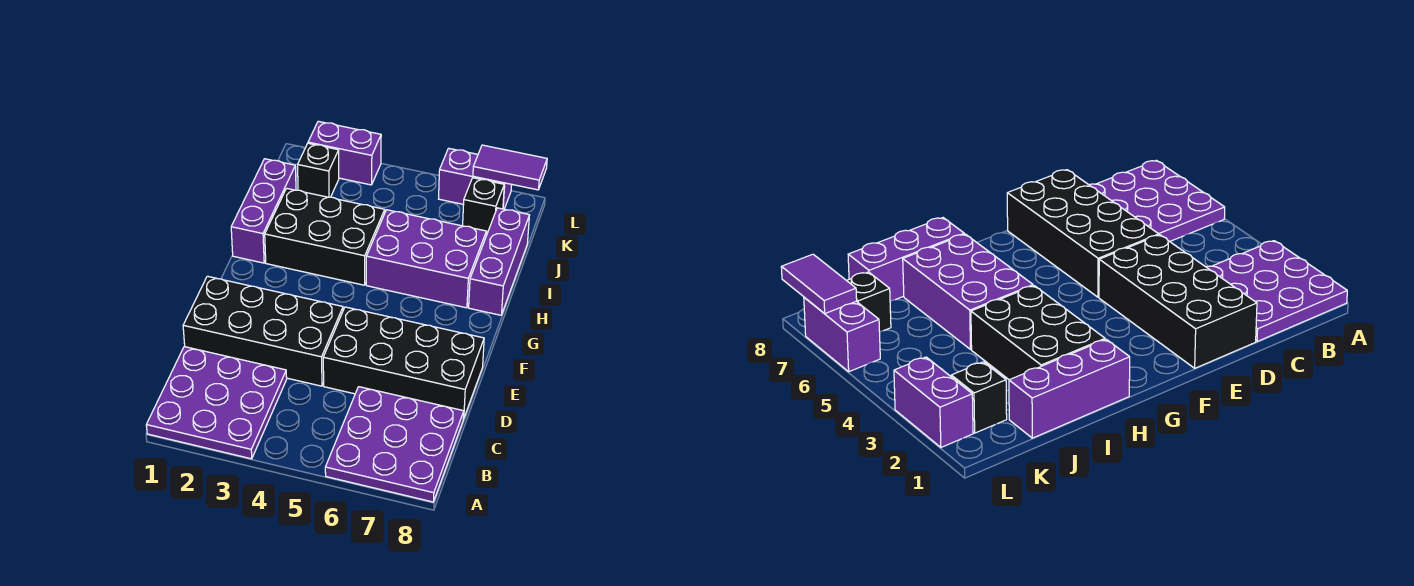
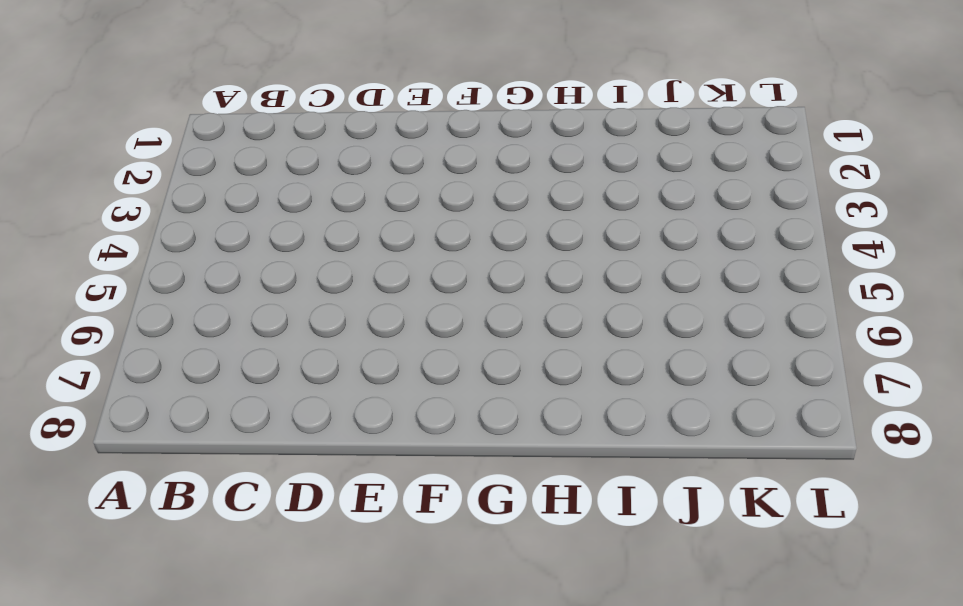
none -> purple 3x3 plate [146,347,287,459]
none -> purple 3x3 plate [325,387,464,502]
none -> black 2x4 brick [183,276,343,386]

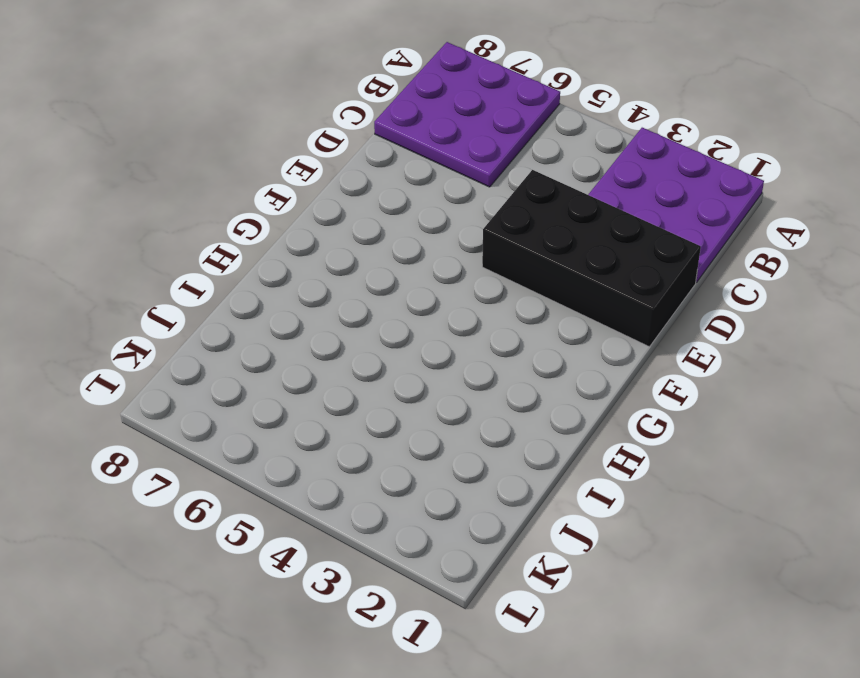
none -> black 2x4 brick [323,307,484,419]
none -> purple 1x3 brick [231,159,296,263]
none -> black 2x3 brick [265,188,385,285]

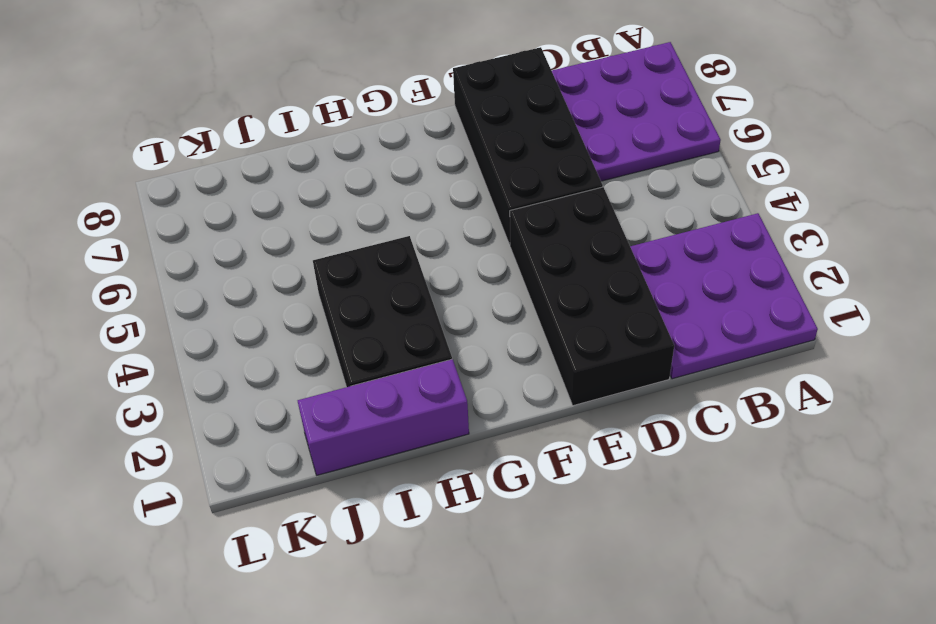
none -> purple 2x3 brick [366,210,486,308]
none -> purple 1x3 brick [469,208,529,315]
none -> black 1x1 brick [298,143,339,197]

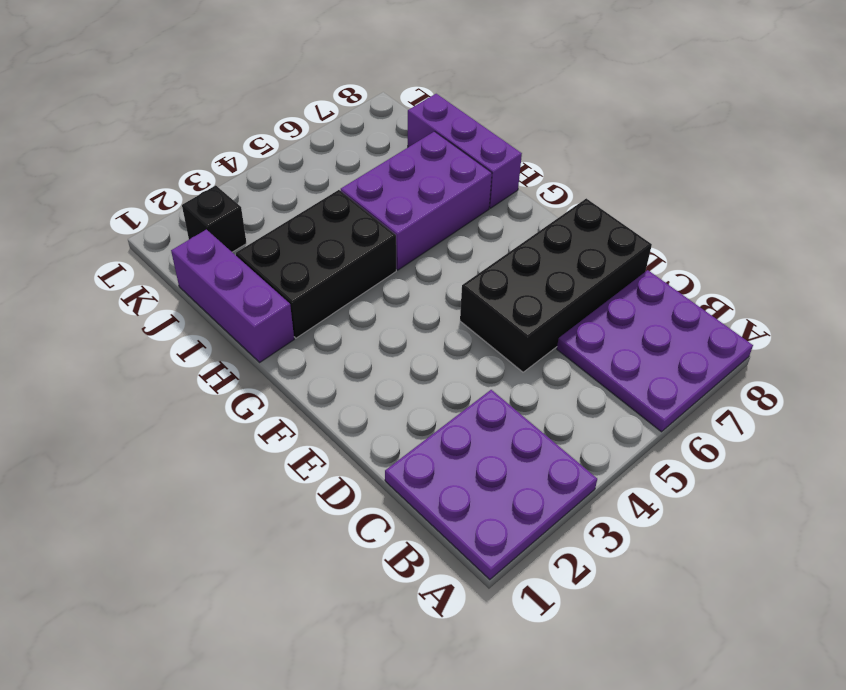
none -> black 2x4 brick [183,276,343,386]
none -> black 1x1 brick [463,178,504,234]
none -> purple 1x2 brick [308,121,381,185]

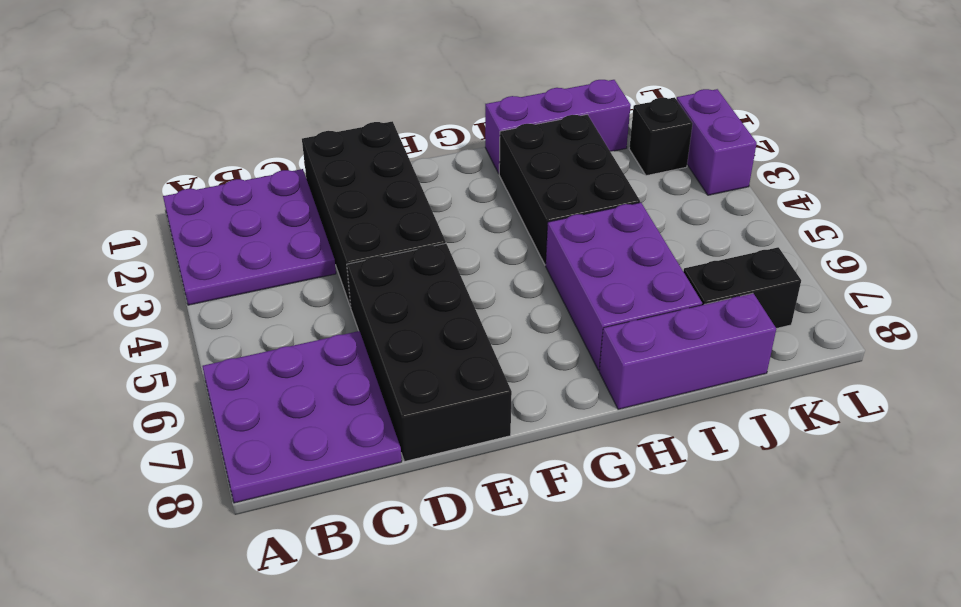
black 1x2 brick [683,247,801,328] -> black 1x1 brick [463,178,504,234]
none -> purple 1x2 brick [439,148,512,209]
none -> purple 1x2 tile [473,145,547,190]

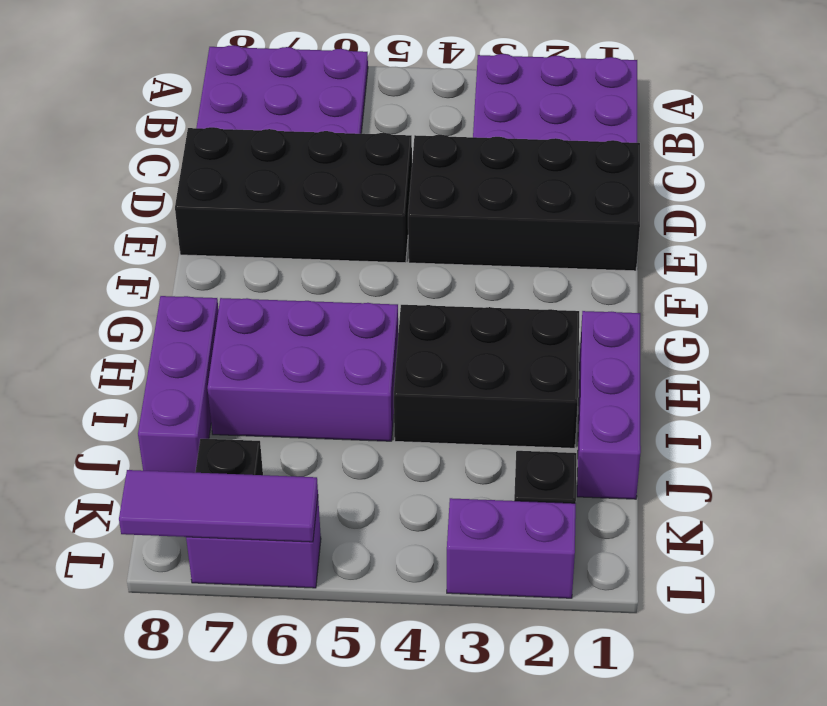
purple 1x3 tile [119,470,318,542] -> purple 1x2 tile [473,145,547,190]

